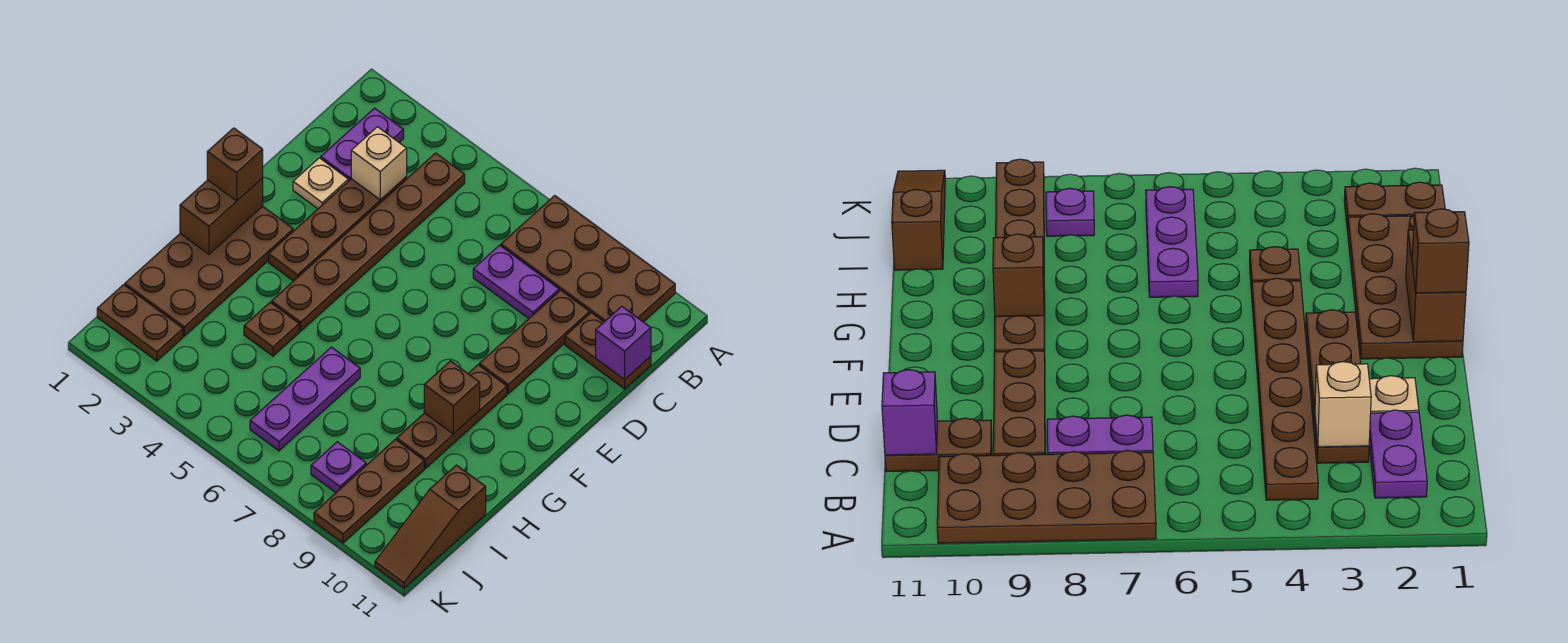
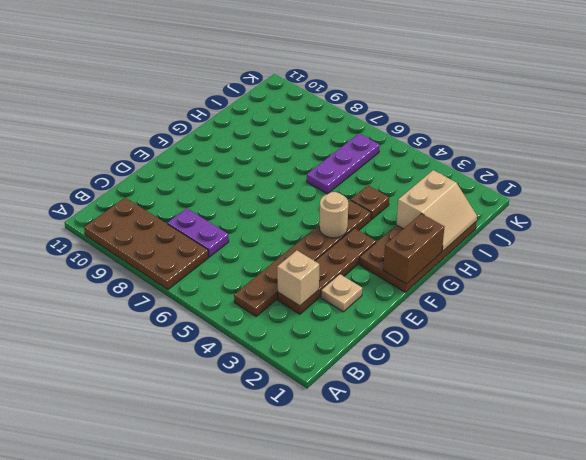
tan 1x1 round brick [319,192,348,238] -> none
tan 2x2 slope [396,170,477,251] -> none
none -> purple 1x2 plate [321,108,404,181]
none -> brown 1x3 plate [479,290,590,394]
none -> brown 1x2 plate [565,313,651,389]

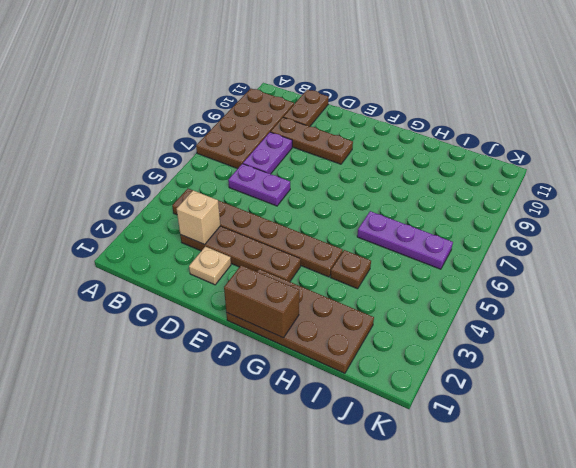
purple 1x2 plate [228,164,290,206] -> purple 1x2 plate moved to [321,108,404,181]
none -> brown 1x3 plate [397,365,507,468]
none -> brown 1x3 plate [314,439,424,543]
none -> brown 1x3 slope [375,465,486,588]

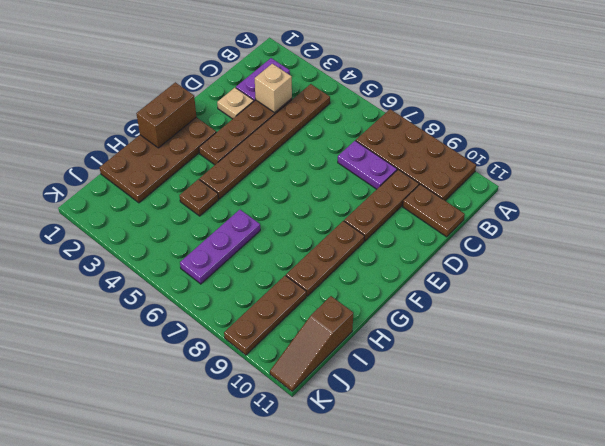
none -> brown 1x2 plate [97,285,183,361]
none -> purple 1x1 plate [311,442,366,493]
none -> purple 1x1 brick [596,306,651,380]

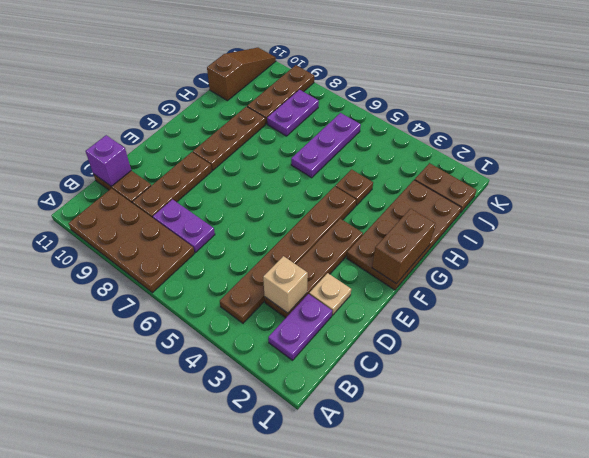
purple 1x2 plate [267,90,319,136] -> purple 1x1 plate [311,442,366,493]
none -> brown 1x1 brick [424,361,480,434]
none -> brown 1x1 brick [207,128,263,201]

